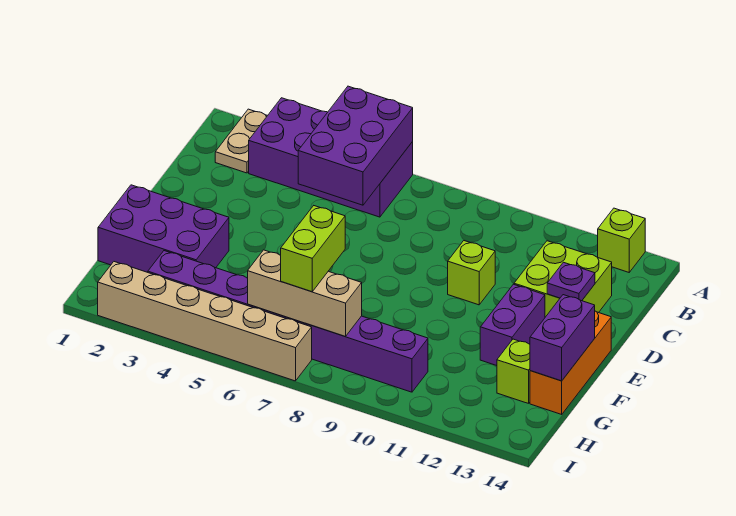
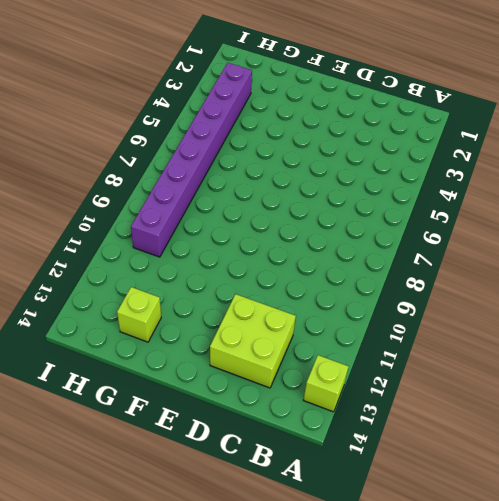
none -> tan 1x2 plate [215,109,267,173]
none -> purple 2x4 brick [249,98,413,217]
none -> lime 1x1 brick [448,241,495,305]

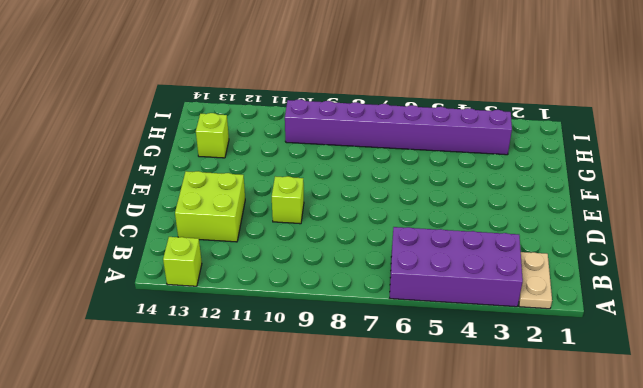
none -> purple 1x2 brick [480,284,545,366]
none -> orange 1x3 brick [530,311,611,414]
none -> purple 2x3 brick [98,185,229,272]

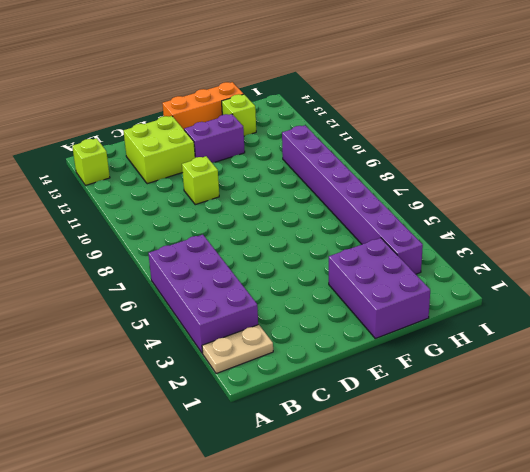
none -> tan 1x6 brick [98,262,312,381]
none -> purple 2x3 brick [298,86,413,205]
none -> purple 1x1 plate [547,262,595,301]

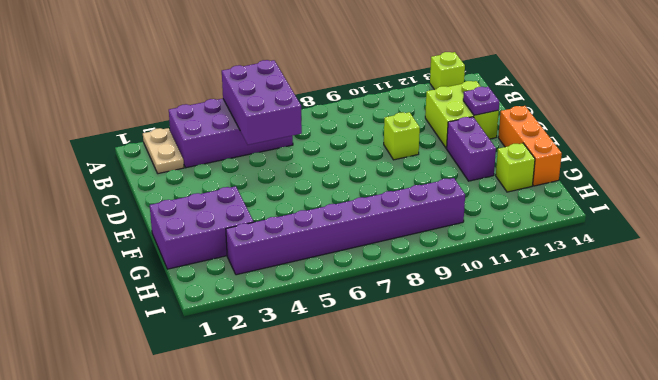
none -> tan 1x6 brick [98,262,312,381]
none -> purple 1x2 brick [530,295,595,381]
none -> tan 1x3 brick [248,250,362,336]

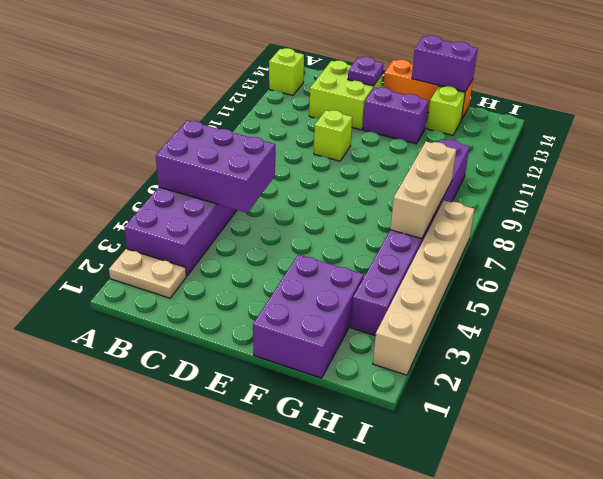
none -> lime 1x2 brick [281,206,345,292]

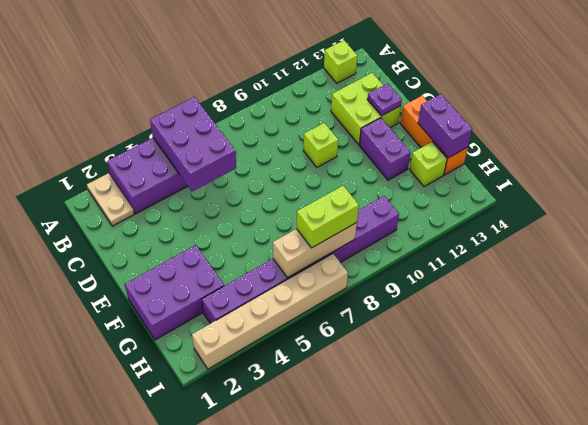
lime 1x2 brick [297,186,359,248] -> lime 1x2 brick turned to [281,206,345,292]

